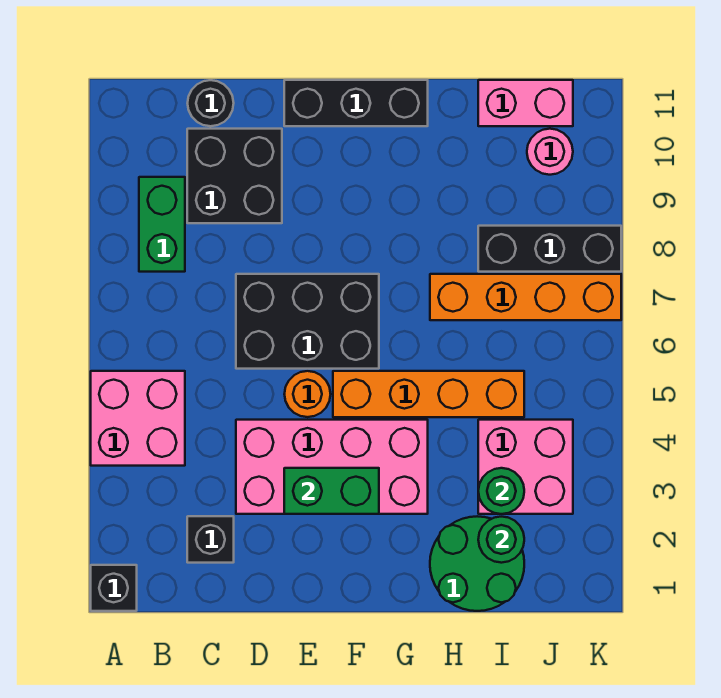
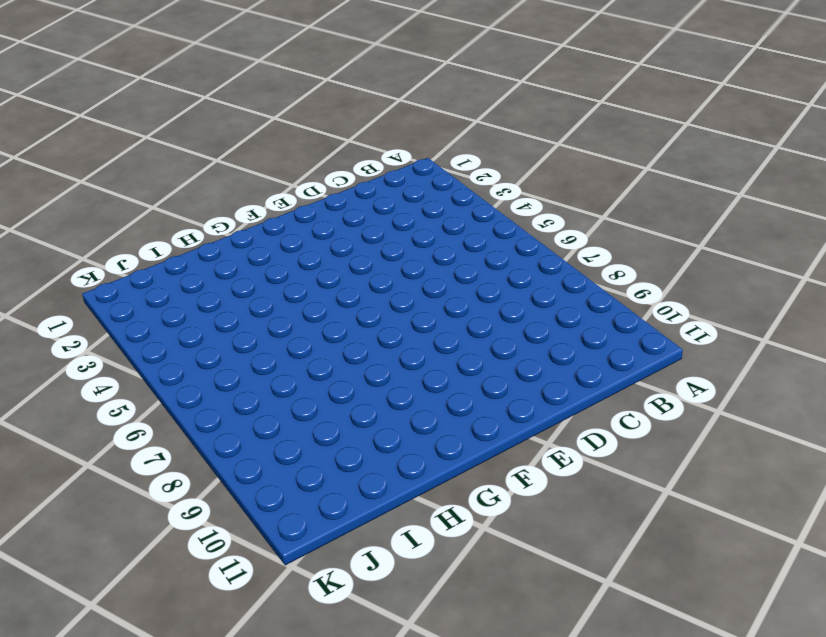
none -> black 1x1 brick [91,565,137,611]
none -> pink 2x2 brick [91,371,185,466]
none -> green 1x2 brick [139,177,185,272]

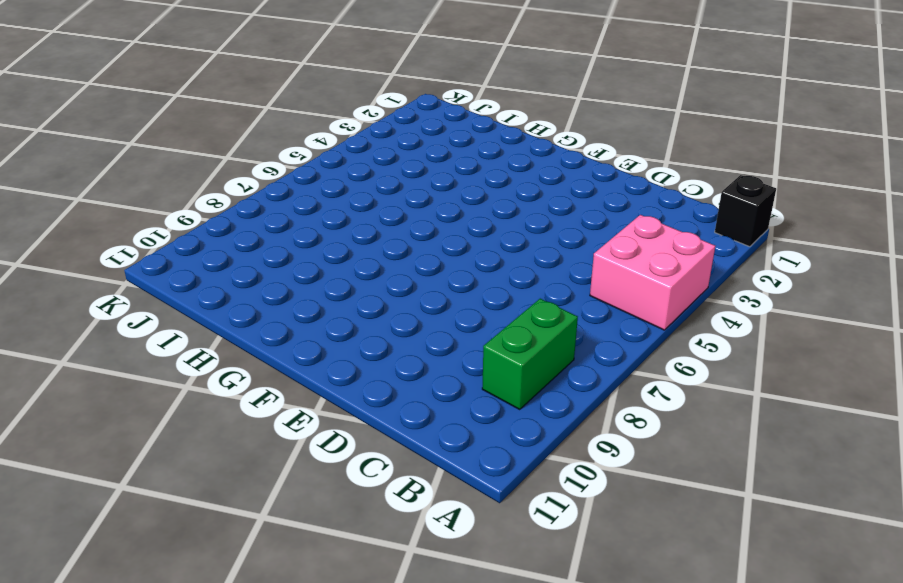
none -> black 1x1 brick [187,516,234,563]
none -> black 2x2 brick [187,129,282,223]
none -> black 1x1 round brick [188,80,234,126]

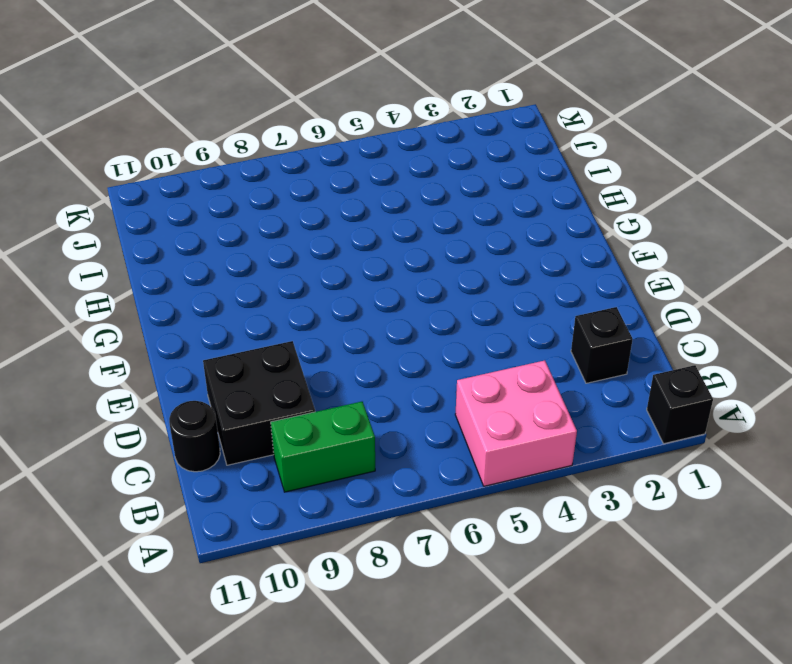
none -> pink 2x4 brick [236,420,428,514]
none -> black 2x3 brick [236,274,379,369]
none -> orange 1x1 round brick [284,371,331,417]

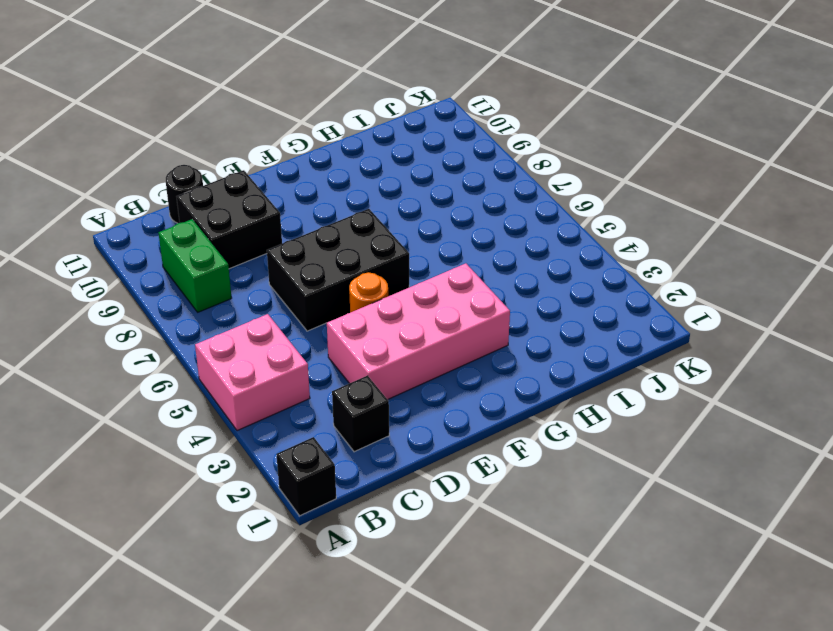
none -> black 1x3 brick [284,80,428,126]
none -> orange 1x4 brick [333,371,524,417]
none -> green 2x2 round brick [430,516,524,611]

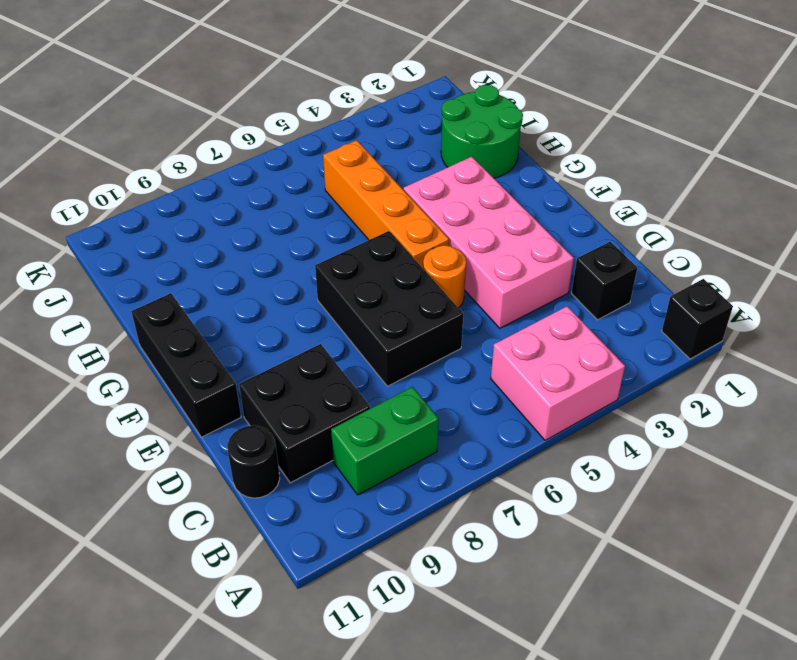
none -> orange 1x4 brick [430,274,621,320]
none -> pink 2x2 brick [478,420,573,514]
none -> black 1x3 brick [478,226,621,272]

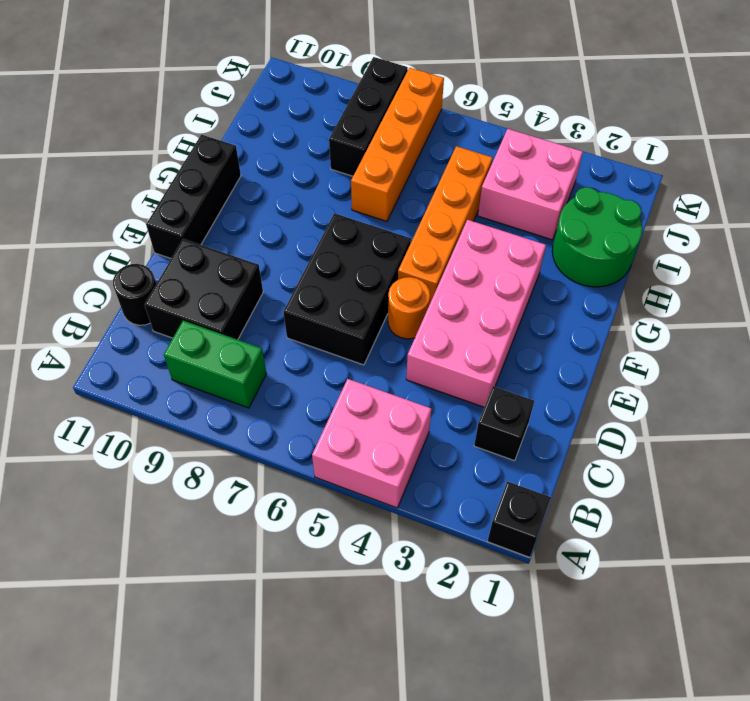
none -> pink 1x2 brick [478,80,573,126]
none -> pink 1x1 round brick [527,129,573,175]
none -> green 1x2 brick [284,468,379,514]

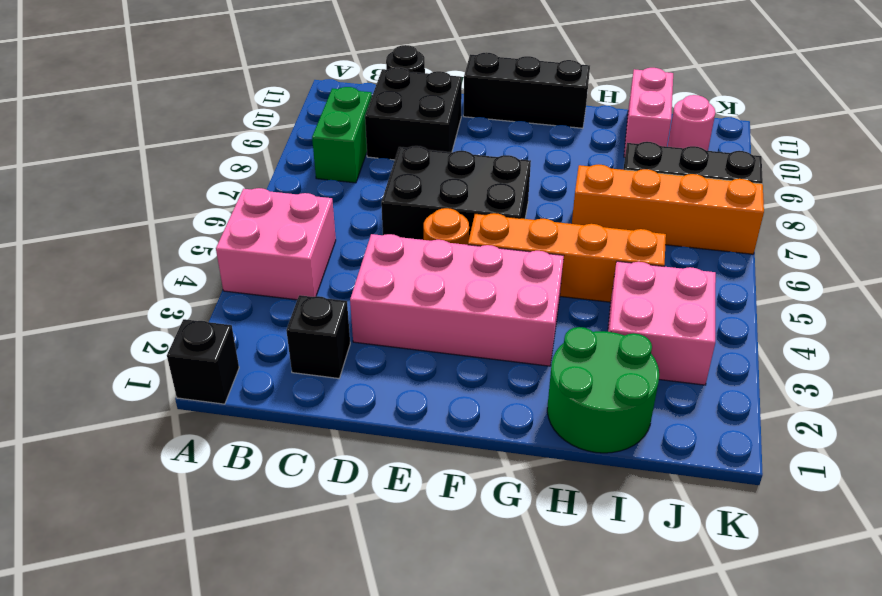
pink 1x2 brick [624,68,673,157] -> pink 1x2 brick turned to [478,80,573,126]
none -> green 1x2 brick [284,468,379,514]
none -> green 1x1 round brick [478,517,524,563]
none -> green 1x1 round brick [478,468,524,514]

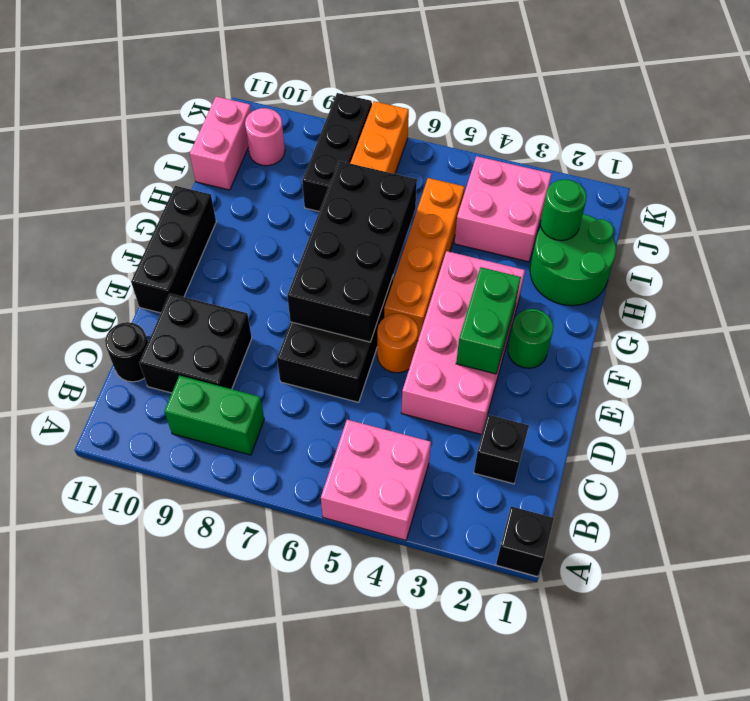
black 2x4 brick [287,161,417,342] -> none
green 1x1 round brick [508,309,553,368] -> green 1x1 round brick moved to [478,468,524,514]

